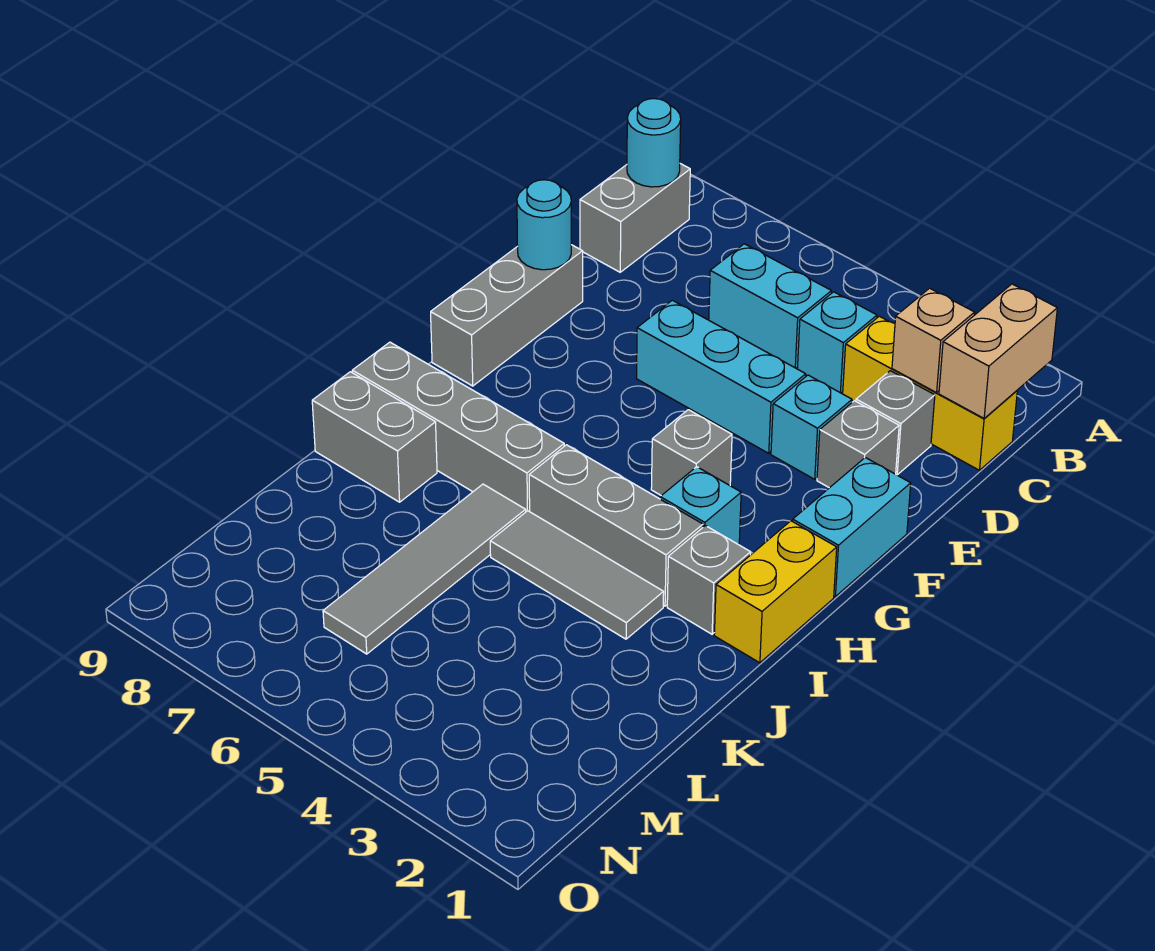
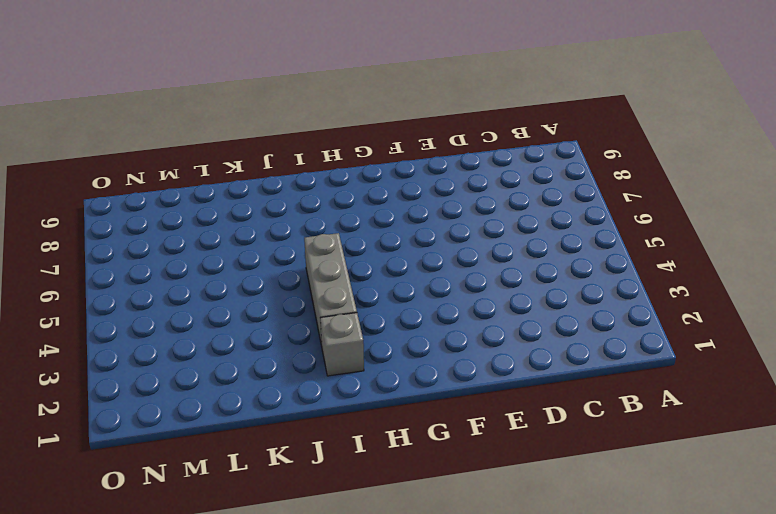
none -> grey 1x2 brick [580,164,690,272]
none -> yellow 1x3 brick [843,316,1017,470]
none -> cyan 1x1 brick [797,292,877,393]

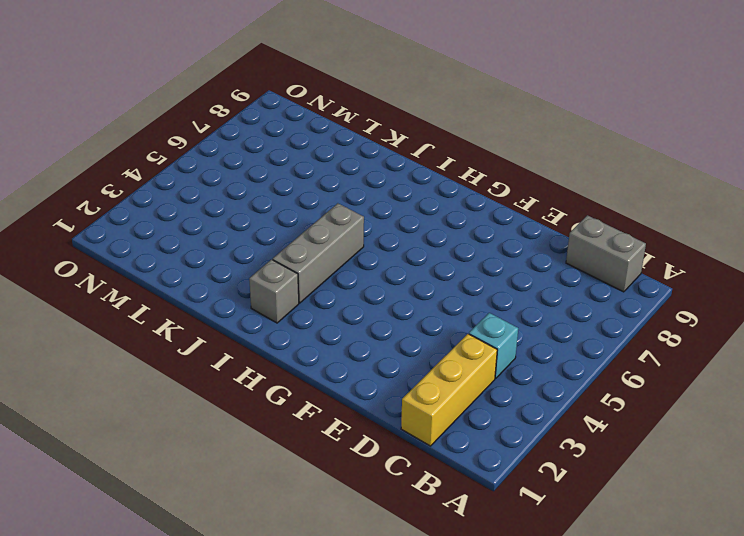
none -> cyan 1x2 brick [709,244,831,368]
none -> grey 1x1 brick [856,371,935,475]
none -> grey 1x1 brick [817,401,899,488]

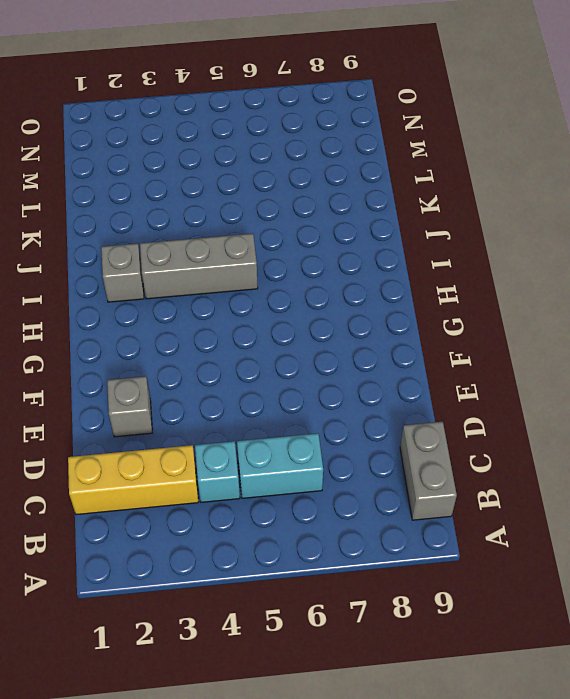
none -> grey 1x1 brick [856,371,935,475]
none -> cyan 1x1 brick [771,375,852,479]
none -> cyan 1x3 brick [637,300,806,453]

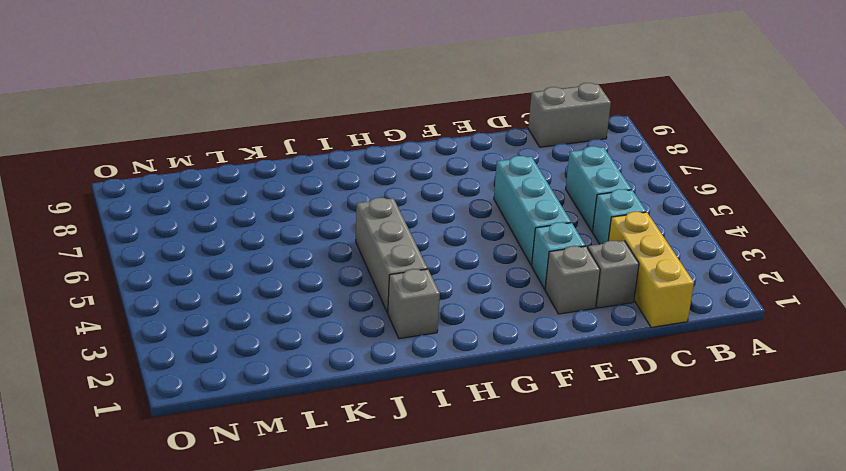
none -> grey 1x3 brick [431,245,583,386]
none -> cyan 1x2 brick [793,458,911,596]
none -> grey 1x1 brick [651,410,732,496]

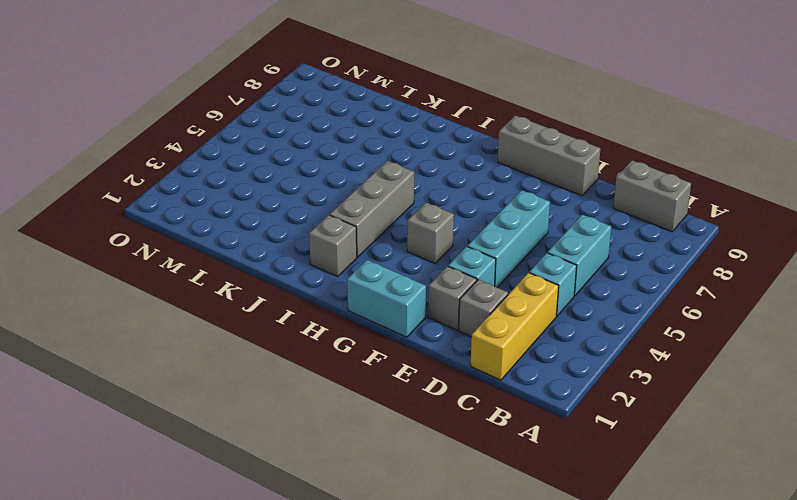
none -> yellow 1x2 brick [714,521,837,663]
none -> cyan 1x1 brick [660,467,741,544]
none -> grey 1x4 brick [352,342,564,512]

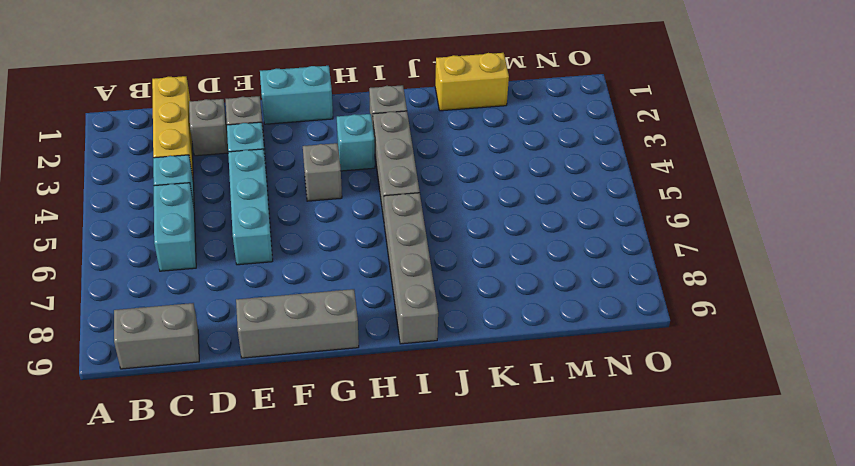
yellow 1x2 brick [435,53,509,111] -> yellow 1x2 brick moved to [714,521,837,663]
none -> grey 1x3 tile [490,511,664,639]
none -> grey 1x4 tile [323,484,526,654]
none -> grey 1x2 brick [312,372,437,502]

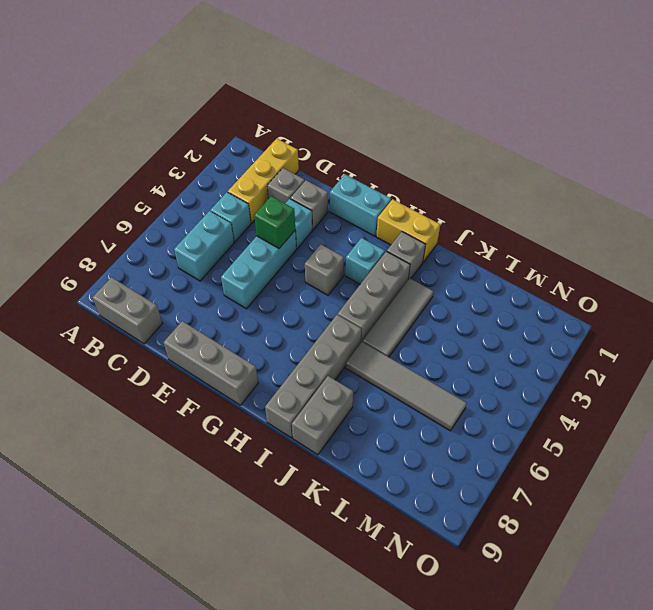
green 1x1 brick [254,196,295,248] -> none
none -> tan 1x2 brick [939,284,1057,418]
none -> cyan 1x1 round brick [627,99,681,187]
none -> tan 1x1 brick [892,288,975,393]

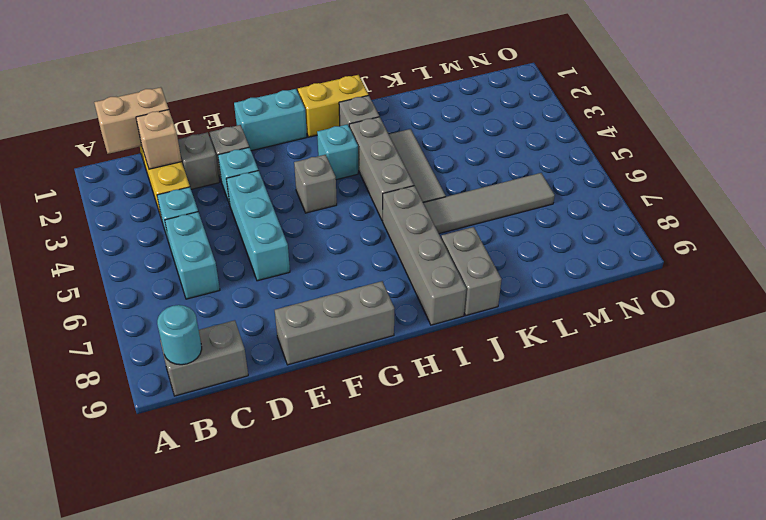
none -> cyan 1x1 round brick [517,180,571,270]

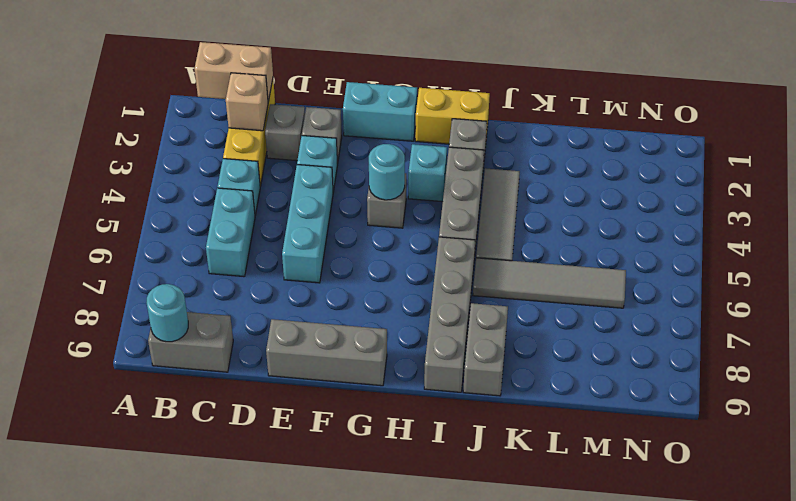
cyan 1x1 round brick [369,144,405,200] -> cyan 1x1 round brick moved to [517,180,571,270]

